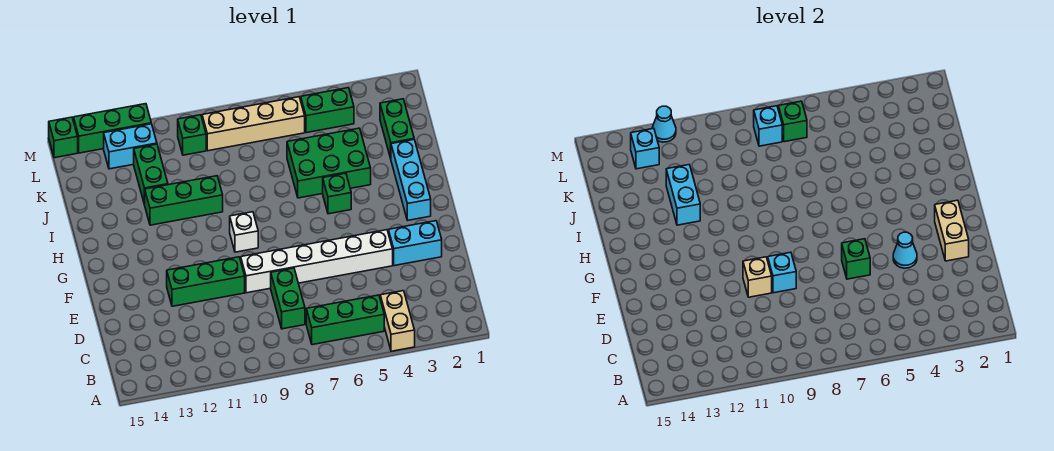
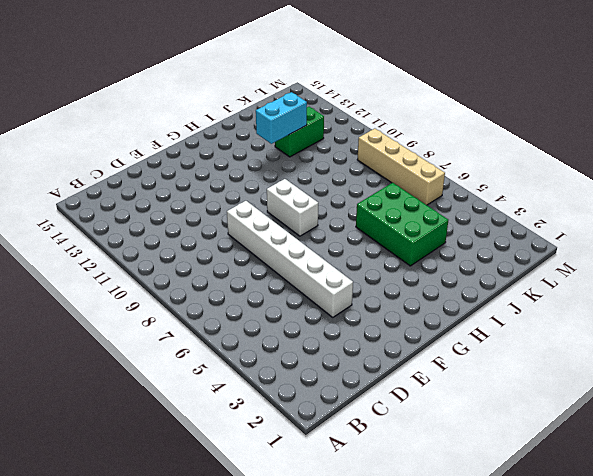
white 1x2 brick [267,179,318,236] -> white 1x1 brick [230,212,258,252]
none -> tan 1x2 brick [380,291,415,351]
none -> green 1x3 brick [306,295,384,345]
none -> green 1x2 brick [271,268,305,329]

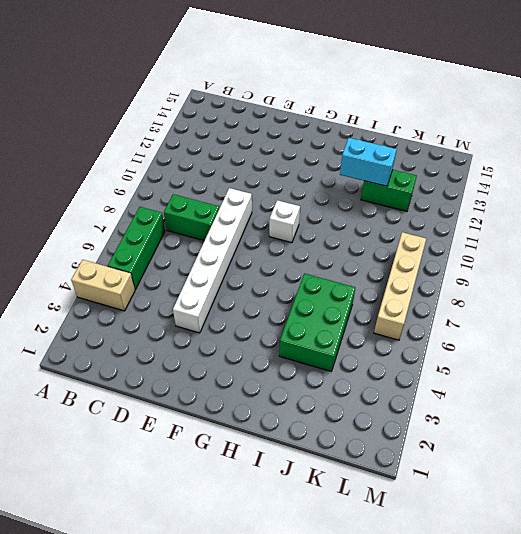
none -> cyan 1x2 brick [388,221,442,266]
none -> green 1x3 brick [167,257,245,306]
none -> cyan 1x3 brick [391,139,431,220]

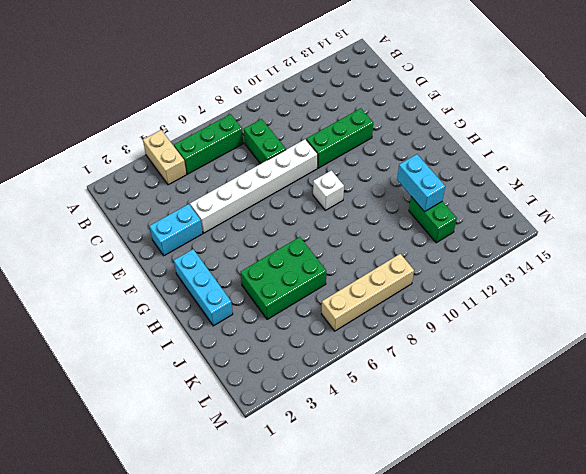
none -> green 1x1 brick [323,173,351,214]
none -> green 1x3 brick [145,176,223,225]
none -> green 1x2 brick [380,99,414,158]

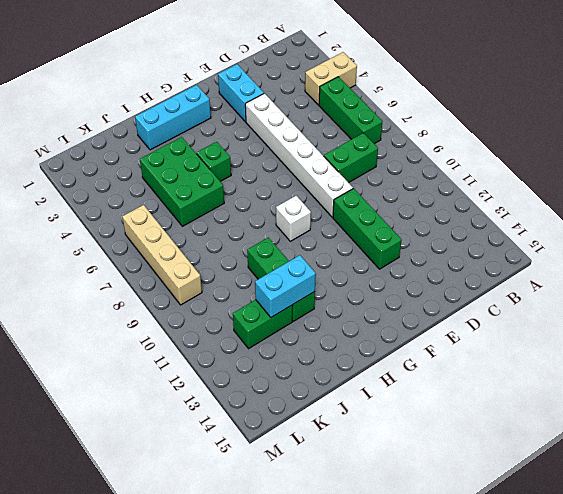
none -> green 1x2 brick [380,99,414,158]
none -> green 1x2 brick [301,88,354,133]
none -> green 1x1 brick [178,115,206,155]

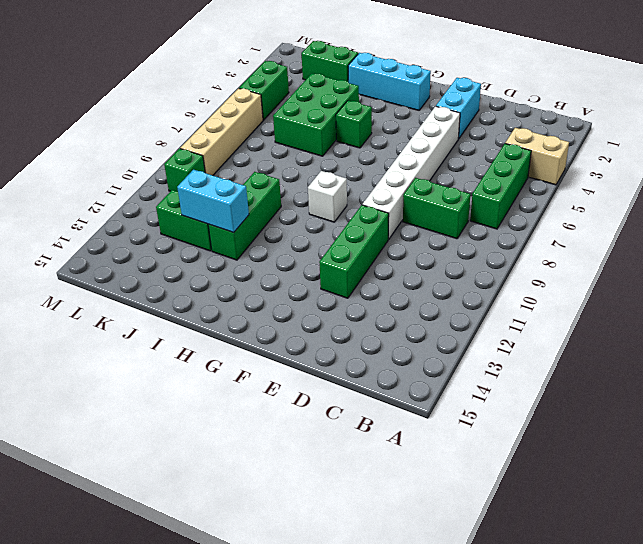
none -> cyan 1x2 brick [104,124,157,169]
none -> green 1x3 brick [73,104,151,153]
none -> green 1x1 brick [49,117,78,158]

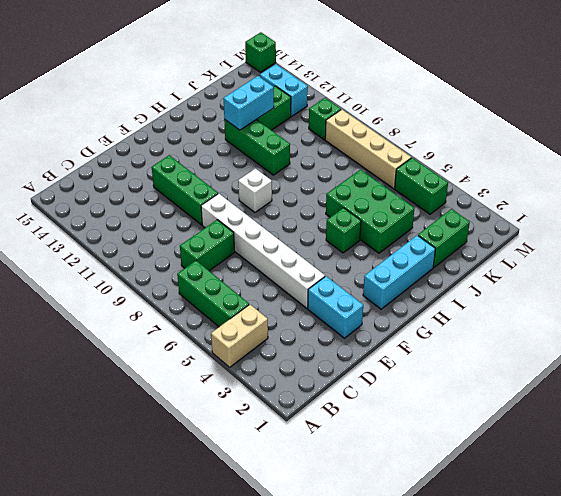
none -> green 1x3 brick [73,104,151,153]
none -> tan 1x2 brick [935,200,969,261]
none -> cyan 1x1 cone [893,232,917,268]

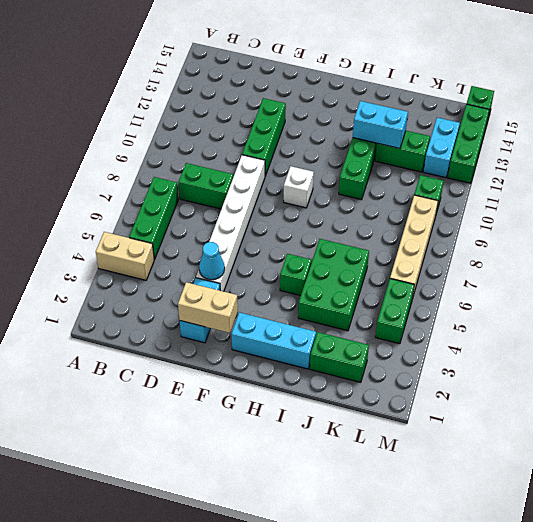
none -> green 1x1 brick [842,239,870,279]
none -> cyan 1x1 brick [768,252,796,293]
none -> tan 1x1 brick [743,257,772,297]

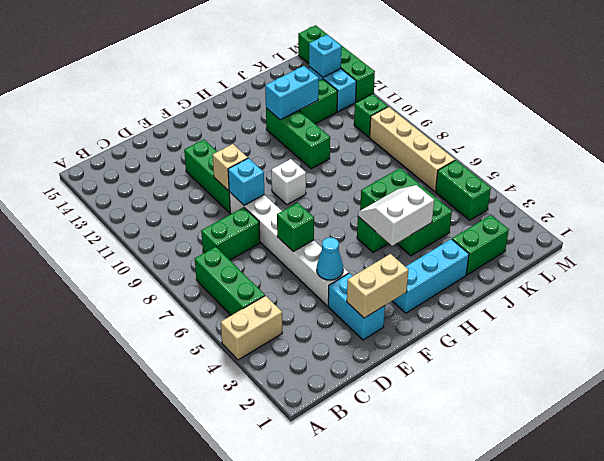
white 2x2 slope [358,185,434,246] -> none
none -> green 1x1 brick [778,101,807,142]
none -> cyan 1x1 brick [754,106,782,146]
none -> cyan 1x1 cone [652,106,676,142]

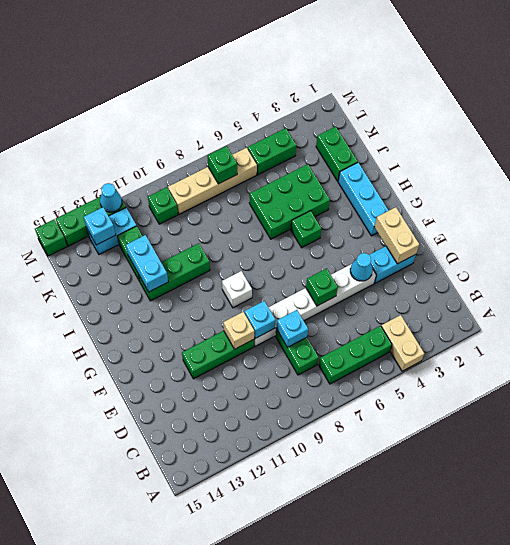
cyan 1x1 brick [276,310,308,348] -> cyan 1x1 brick moved to [754,106,782,146]

